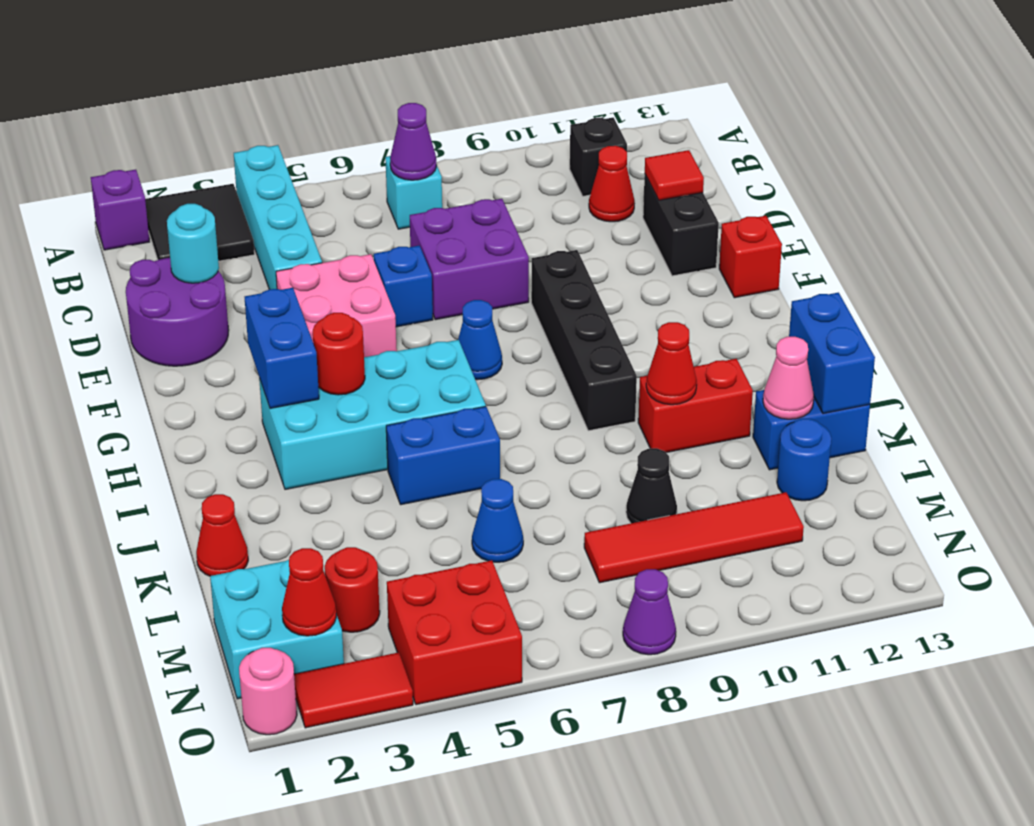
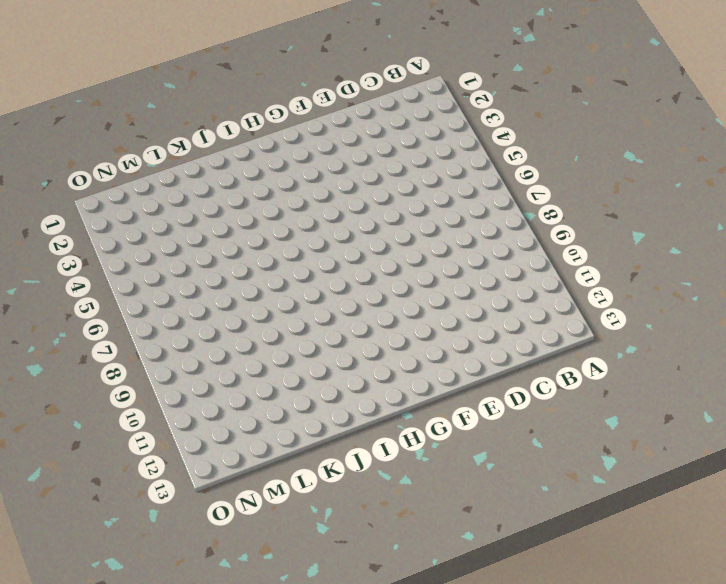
none -> purple 1x1 brick [91,170,149,250]
none -> black 2x2 tile [145,184,255,261]
none -> cyan 1x4 brick [234,145,322,289]
none -> cyan 1x1 brick [385,156,442,229]

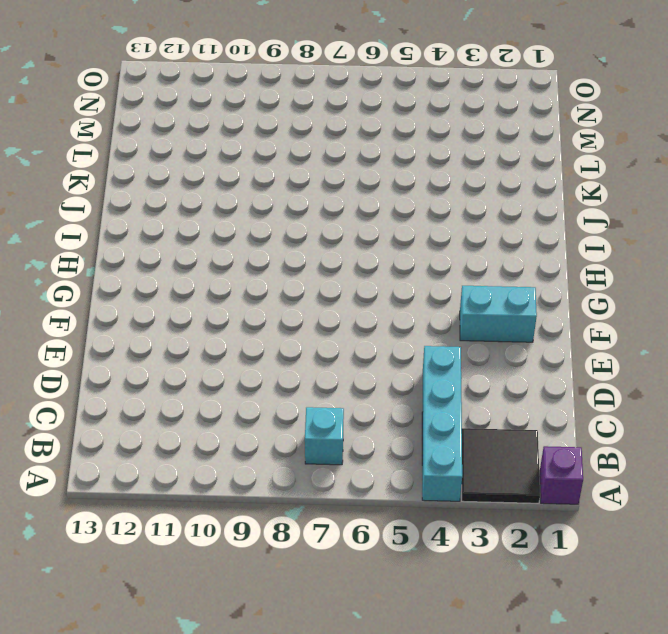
cyan 1x2 brick [460,286,537,342] -> none
none -> black 1x1 brick [570,117,627,196]
none -> red 1x1 cone [589,146,635,222]
none -> purple 2x2 round brick [126,258,229,366]
none -> purple 2x2 brick [410,199,529,320]

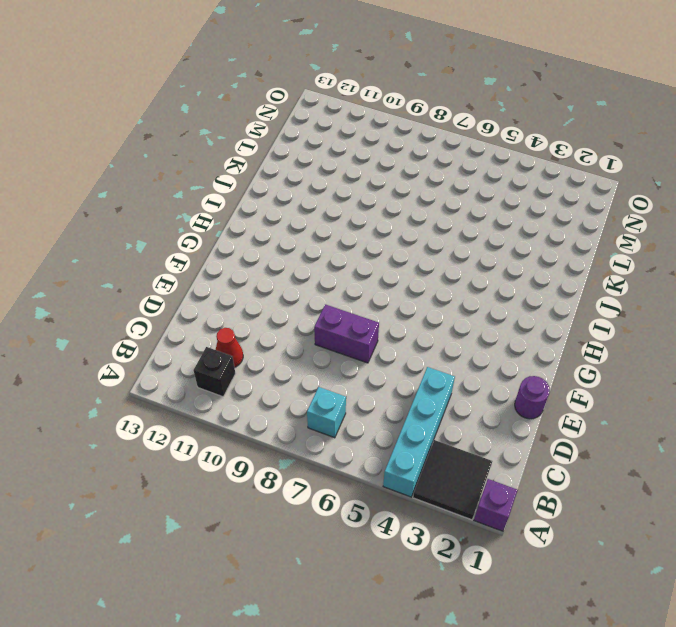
purple 1x1 round brick [515,376,550,419] -> purple 2x2 round brick [126,258,229,366]
purple 1x2 brick [314,304,379,363] -> purple 2x2 brick [410,199,529,320]
none -> black 1x2 brick [643,175,719,276]
none -> pink 2x2 brick [276,254,397,357]
none -> blue 1x1 brick [374,245,433,327]
none -> black 1x4 brick [531,250,637,431]

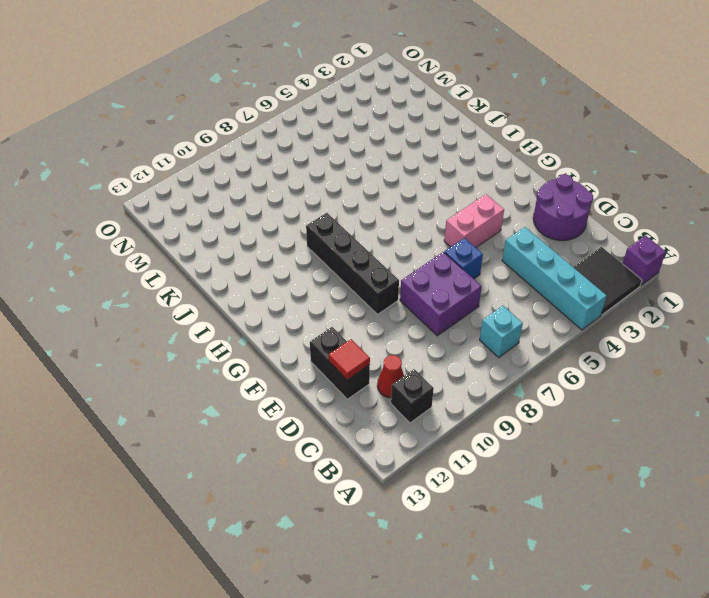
pink 1x2 brick [444,194,504,247] -> pink 2x2 brick [276,254,397,357]
none -> red 1x1 brick [719,216,782,298]
none -> blue 1x1 cone [458,300,502,380]
none -> cyan 2x4 brick [259,340,486,489]
none -> blue 1x2 brick [386,406,500,505]

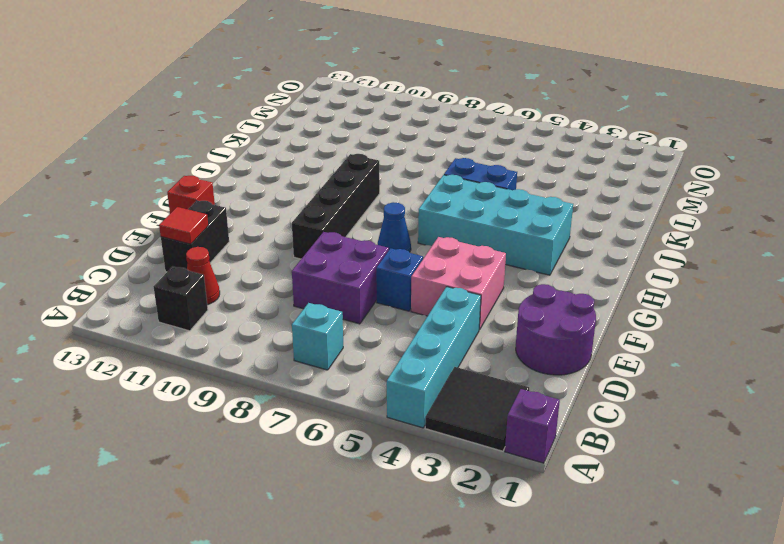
none -> red 1x2 brick [638,359,753,453]
none -> red 1x1 cone [196,494,248,576]
none -> blue 1x2 brick [753,390,870,470]
none -> blue 1x1 cone [472,479,523,562]

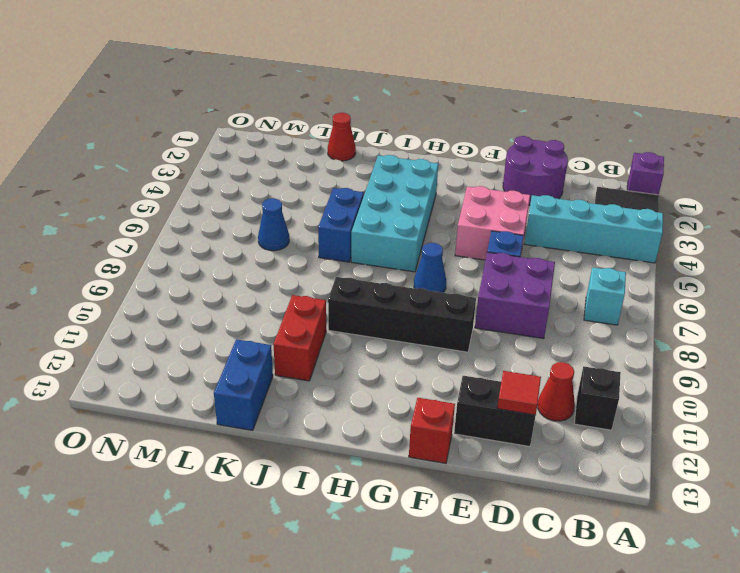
none -> black 1x1 cone [626,448,677,523]
none -> blue 1x1 round brick [777,419,831,501]
none -> cyan 2x2 brick [210,560,344,699]
none -> red 1x1 round brick [325,547,380,632]

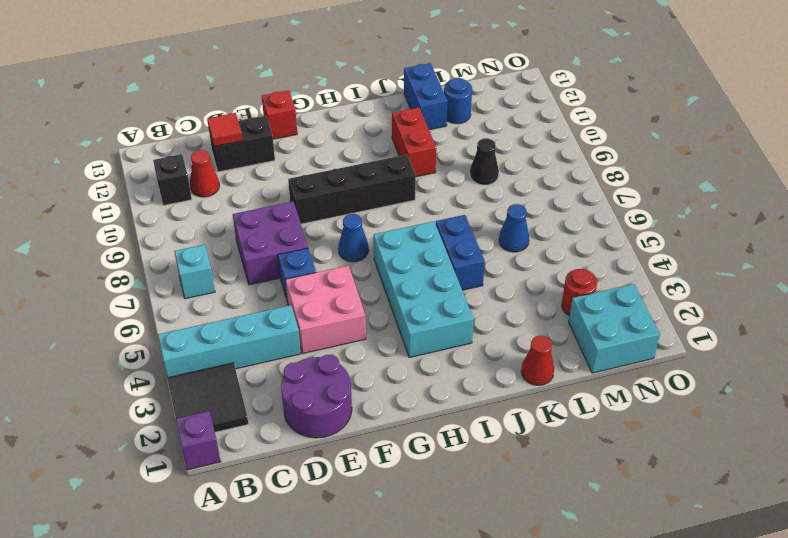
none -> red 1x4 tile [584,492,804,583]
none -> red 2x2 brick [387,560,522,705]
none -> pink 1x1 round brick [239,648,297,735]
none -> red 1x2 tile [294,652,413,728]

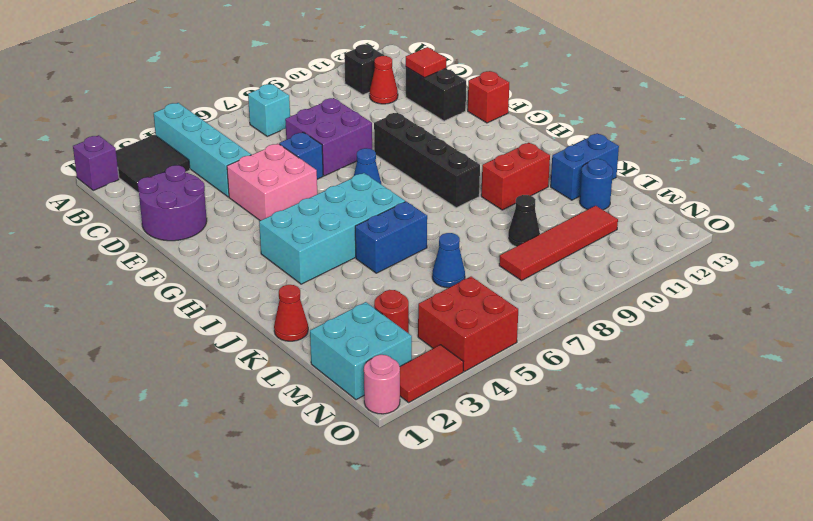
none -> purple 1x1 cone [623,569,676,655]
none -> purple 1x1 cone [390,103,436,180]
none -> cyan 1x1 round brick [167,204,219,283]
none -> blue 1x2 brick [245,288,319,408]

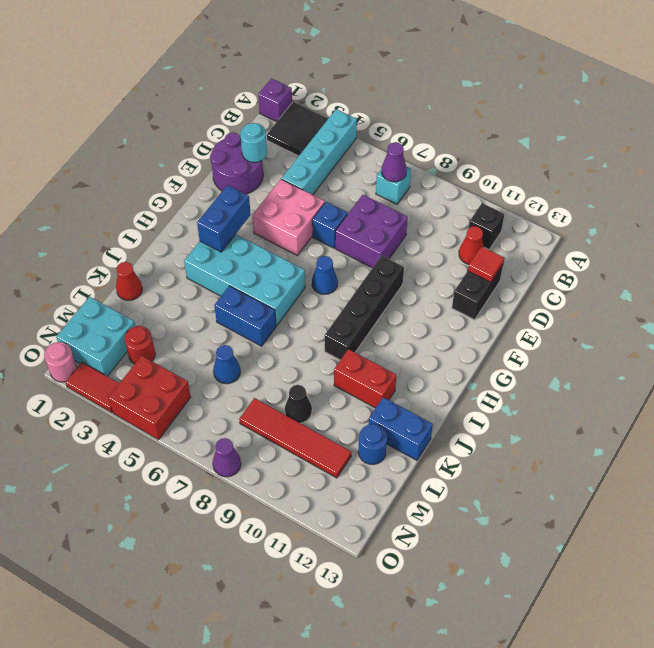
none -> red 1x1 brick [719,216,782,298]
none -> red 1x1 round brick [313,313,365,395]
none -> red 1x1 cone [646,322,697,405]
none -> blue 1x2 brick [789,293,875,414]

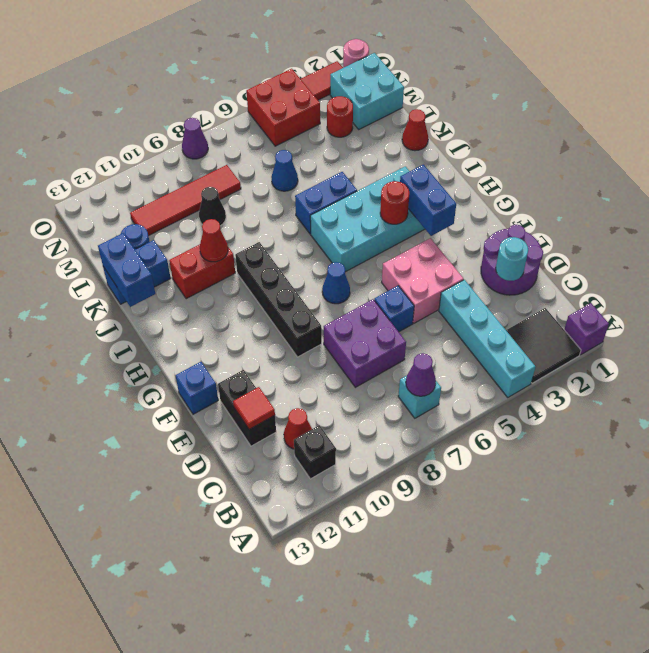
blue 1x1 brick [175,362,218,414] -> red 1x1 brick [719,216,782,298]
none -> pink 1x1 cone [763,337,814,419]
none -> red 1x1 cone [282,548,336,636]

